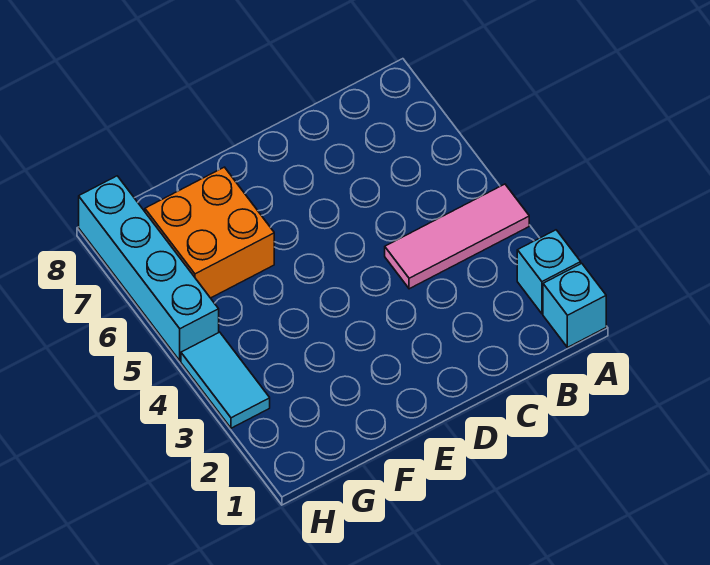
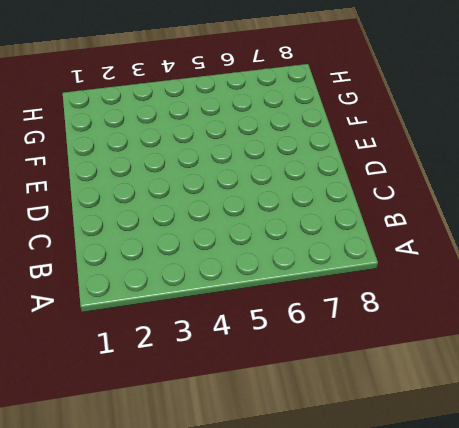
none -> cyan 1x1 brick [543,263,606,347]
none -> cyan 1x1 brick [517,230,581,314]

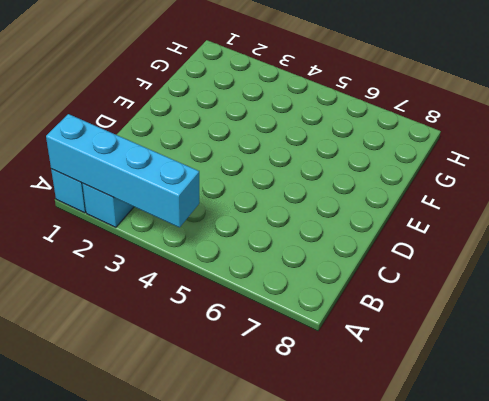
cyan 1x4 brick [46,114,199,228] -> cyan 1x4 brick moved to [79,176,219,361]
none -> pink 1x3 tile [385,184,529,289]
none -> orange 2x2 brick [145,167,274,298]

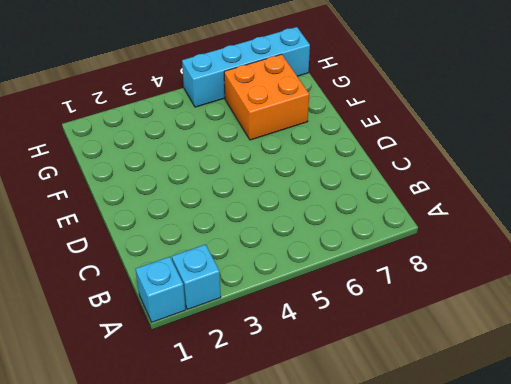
none -> pink 1x3 tile [385,184,529,289]
none -> cyan 1x2 tile [181,332,270,428]

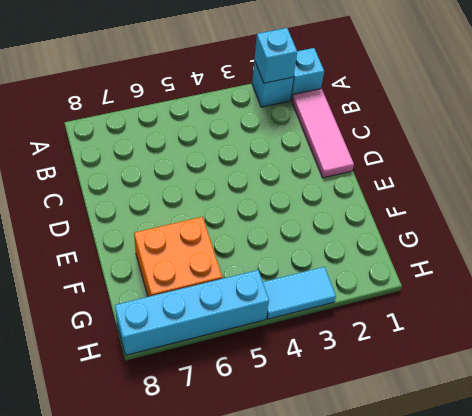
cyan 1x1 brick [255,28,297,83] -> none
pink 1x3 tile [292,89,354,178] -> pink 1x3 tile moved to [385,184,529,289]

